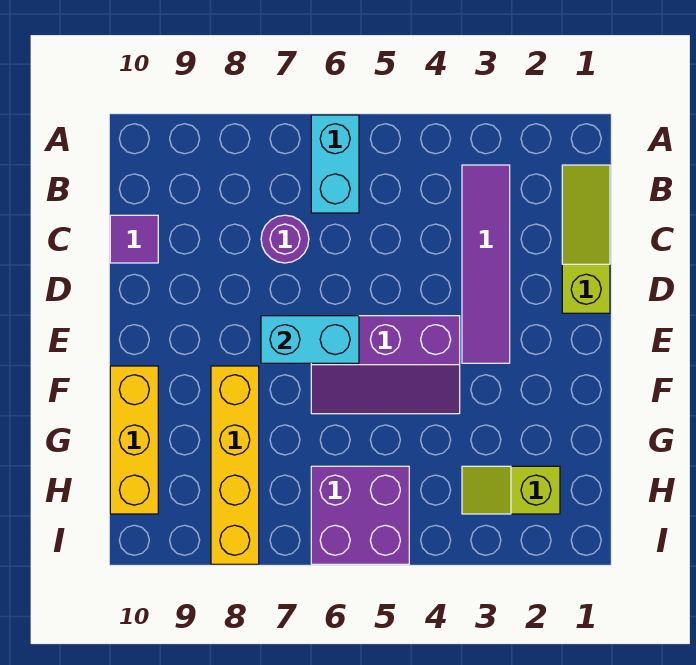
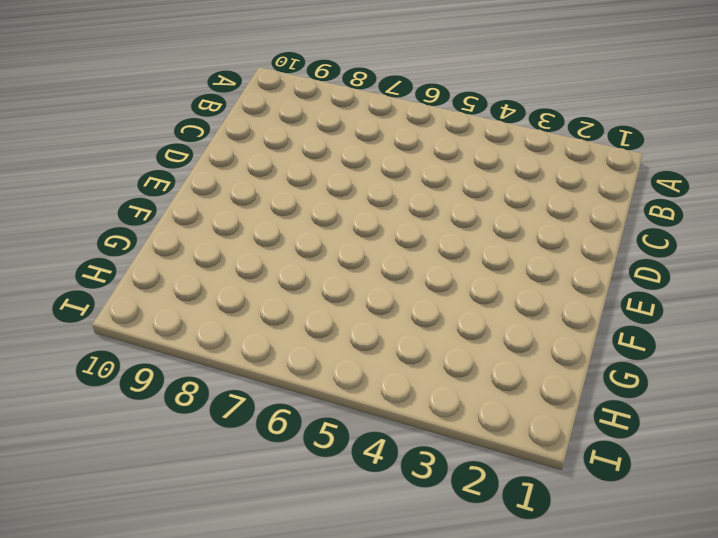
none -> cyan 1x2 brick [311,115,359,213]
none -> lime 1x3 slope [562,165,610,313]

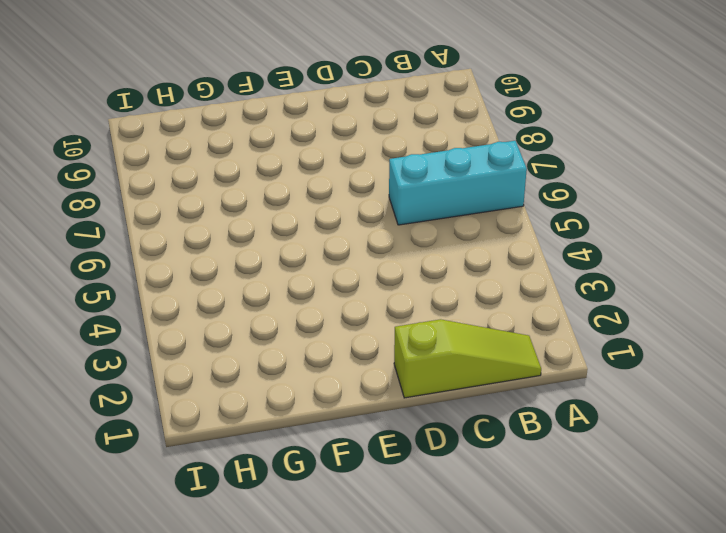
cyan 1x3 brick [389,141,527,225] -> cyan 1x2 brick [311,115,359,213]
none -> purple 1x4 tile [462,165,510,363]
none -> purple 1x1 round brick [261,215,309,263]

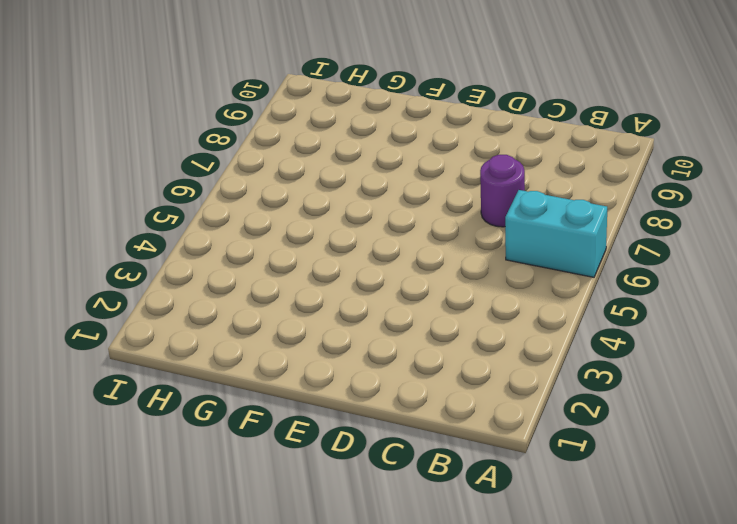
none -> lime 1x3 slope [562,165,610,313]
none -> purple 1x4 tile [462,165,510,363]

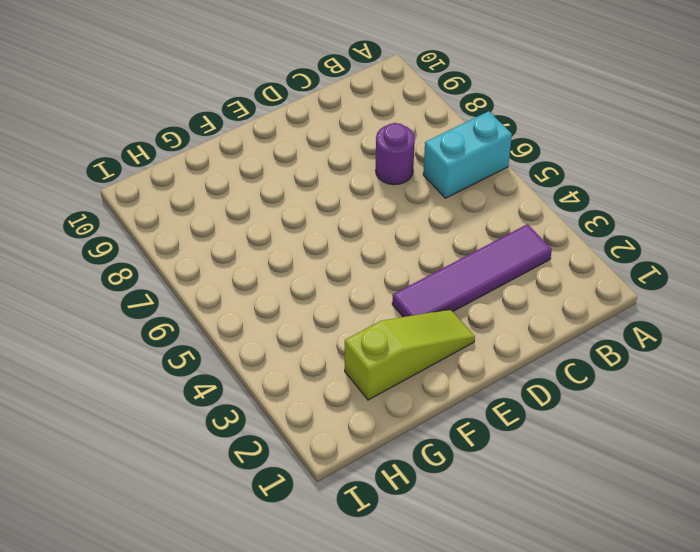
lime 1x3 slope [345,309,475,400] -> lime 1x3 slope moved to [562,165,610,313]
none -> purple 1x1 tile [110,215,158,263]
none -> purple 2x3 slope [311,316,460,414]

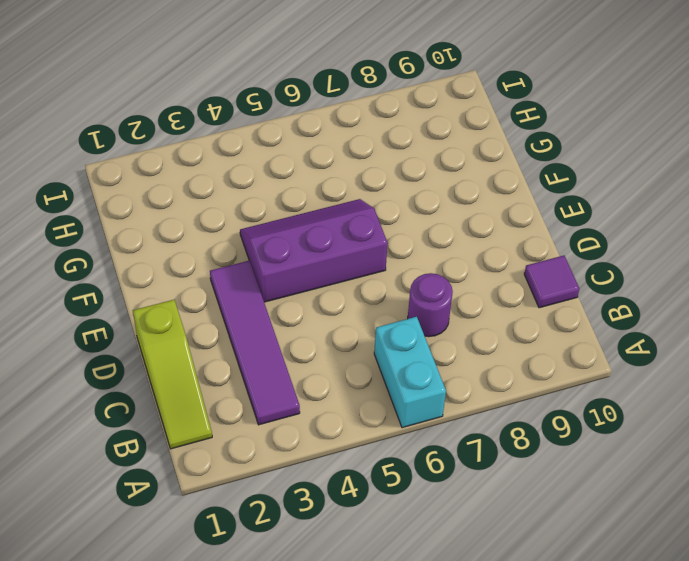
none -> yellow 1x4 brick [211,366,259,564]
none -> yellow 1x3 brick [110,366,158,514]

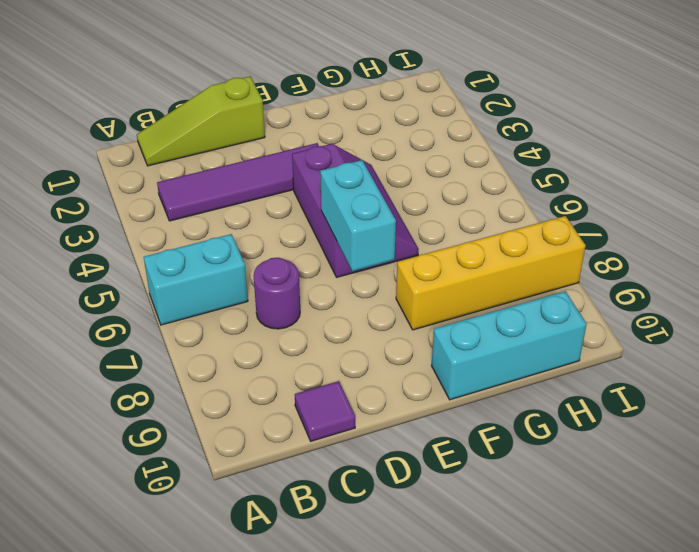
cyan 1x3 brick [432,291,587,400] -> yellow 1x3 brick [110,366,158,514]
none -> lime 1x2 slope [462,466,560,514]
none -> purple 2x2 brick [311,466,409,564]

